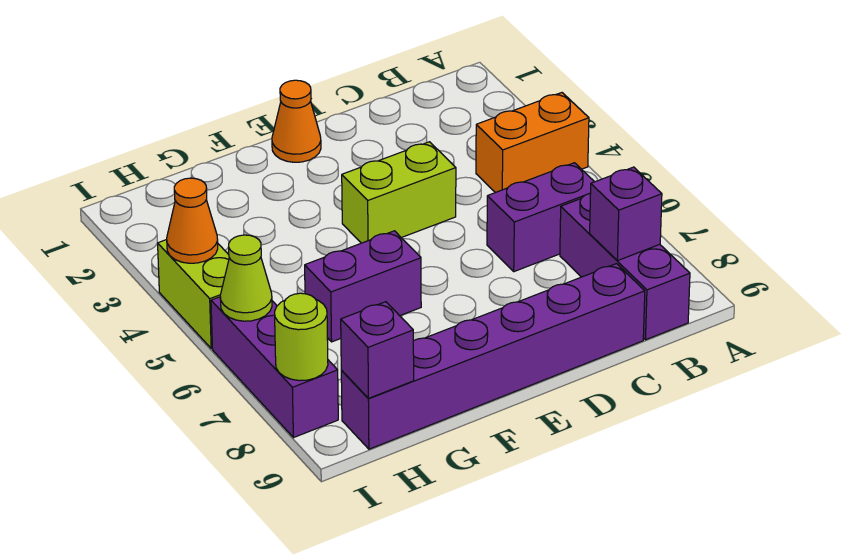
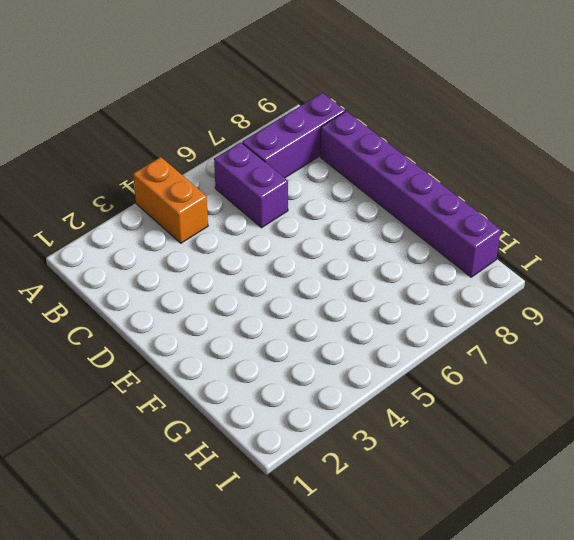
none -> lime 1x2 brick [342,142,456,243]
none -> orange 1x1 cone [272,80,321,162]
none -> purple 1x2 brick [305,231,421,342]

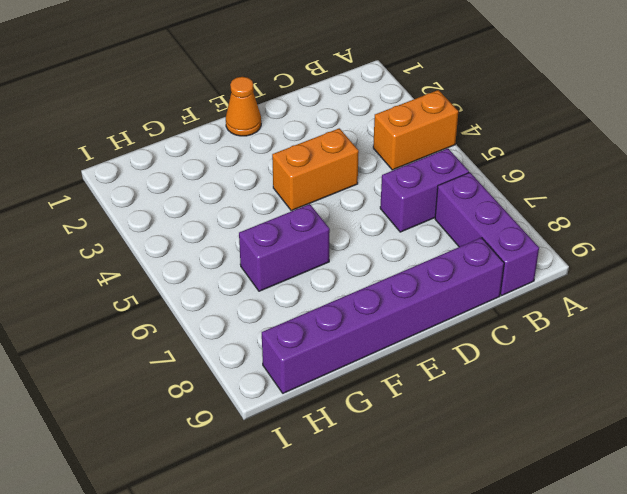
orange 1x2 brick [272,128,359,211] -> lime 1x2 brick [342,142,456,243]
none -> lime 1x2 brick [158,240,229,349]
none -> purple 1x3 brick [211,297,338,438]
none -> purple 1x1 brick [590,167,662,261]

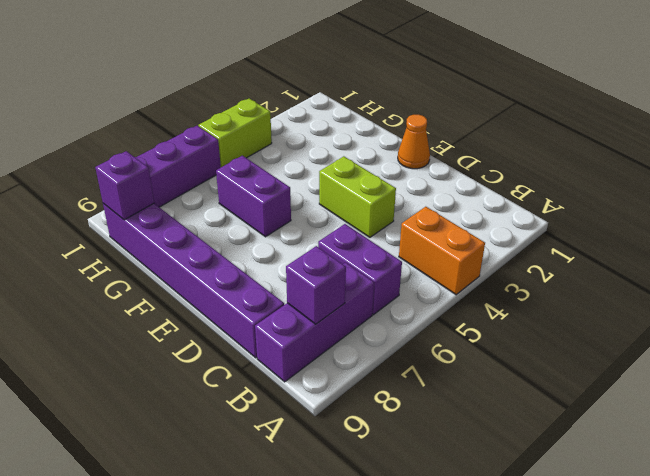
none -> orange 1x1 cone [167,178,218,263]
none -> lime 1x1 cone [220,235,272,321]
none -> lime 1x1 round brick [275,293,328,381]

